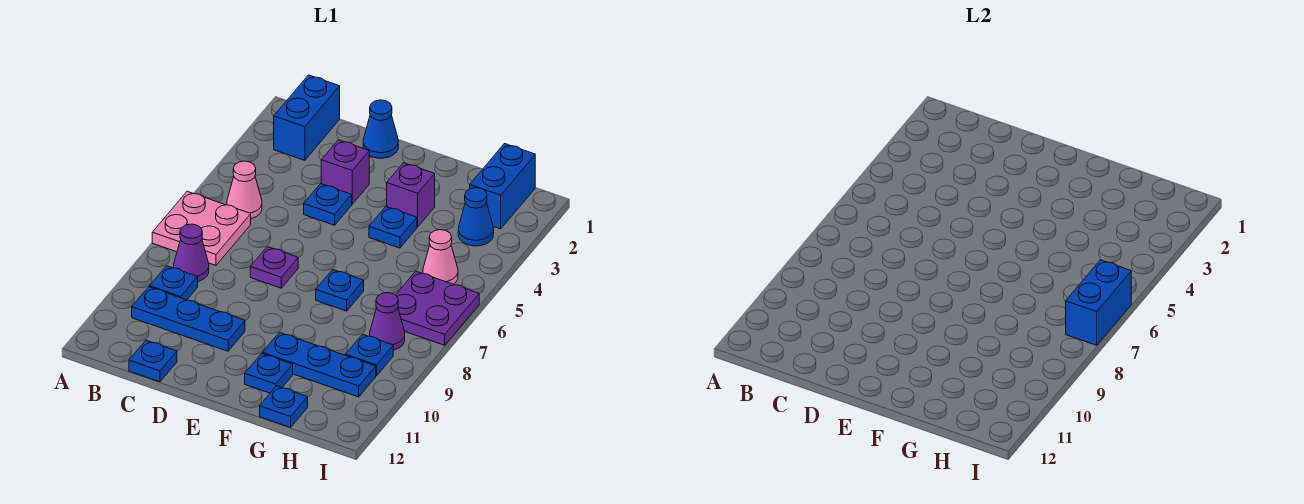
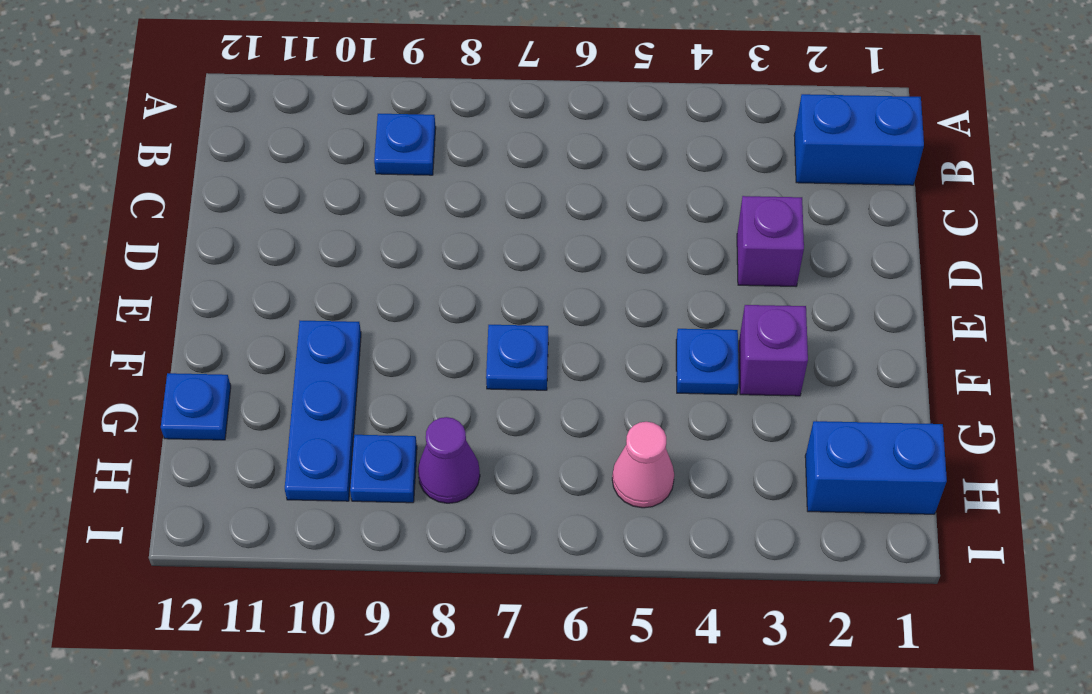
none -> pink 2x2 plate [152,191,251,265]
none -> pink 1x1 cone [227,161,262,219]
none -> purple 1x1 cone [174,224,209,282]

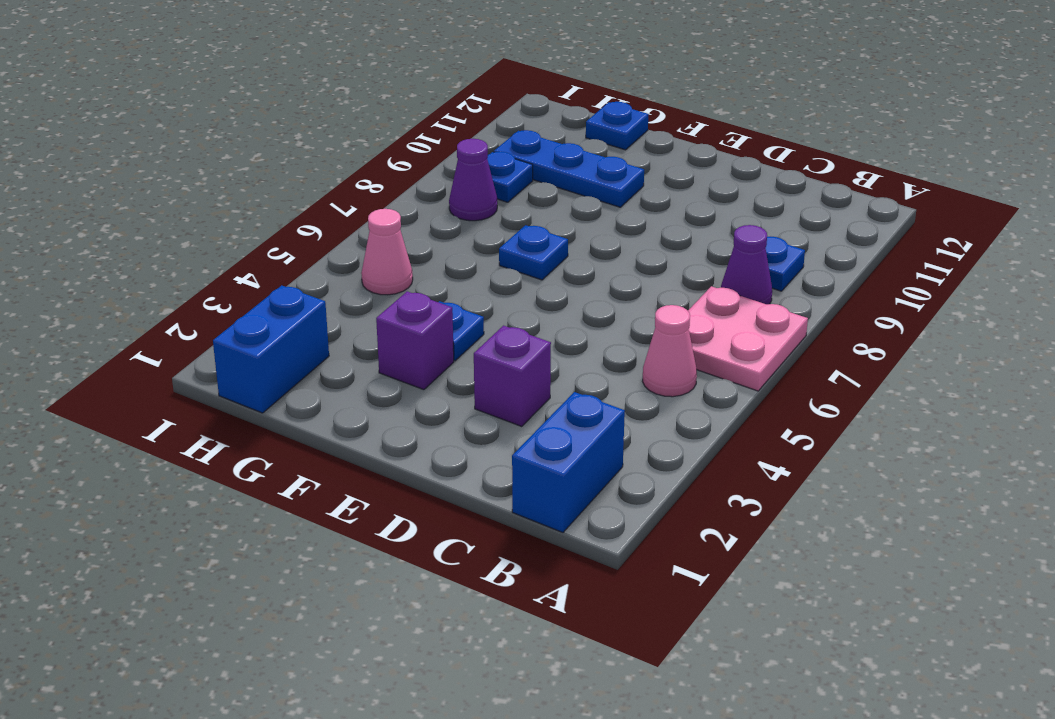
none -> blue 1x3 plate [132,287,245,351]
none -> blue 1x1 plate [129,340,177,382]
none -> blue 1x1 cone [363,100,398,158]

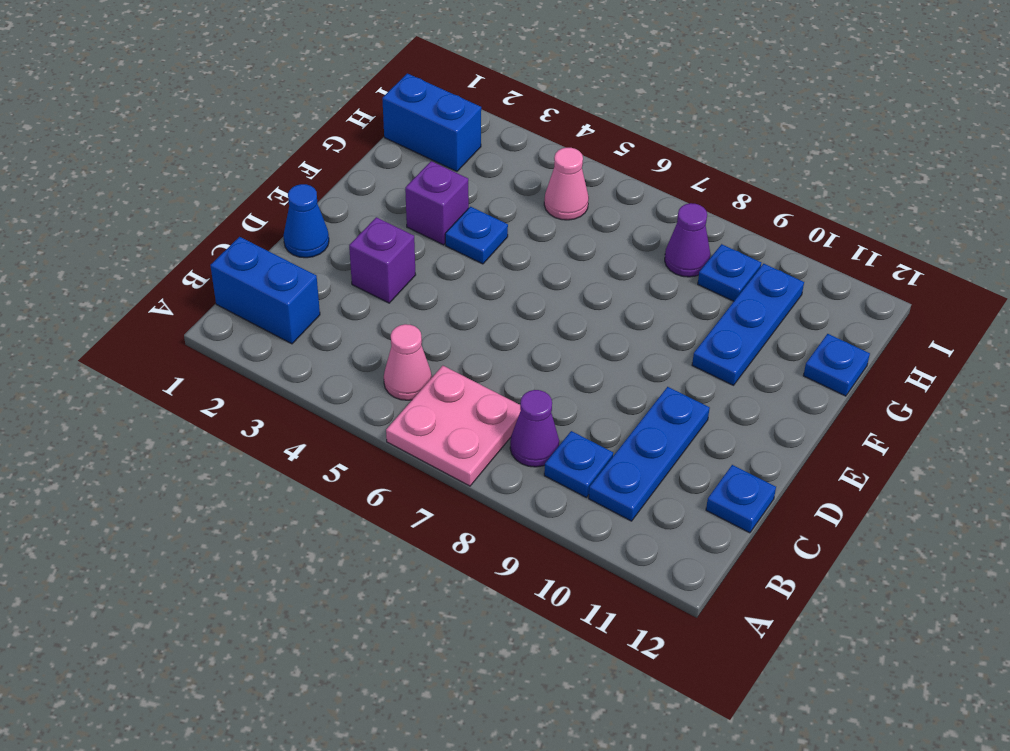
none -> blue 1x1 plate [304,184,352,225]
none -> purple 1x1 plate [250,247,298,288]
none -> blue 1x1 plate [316,269,364,311]

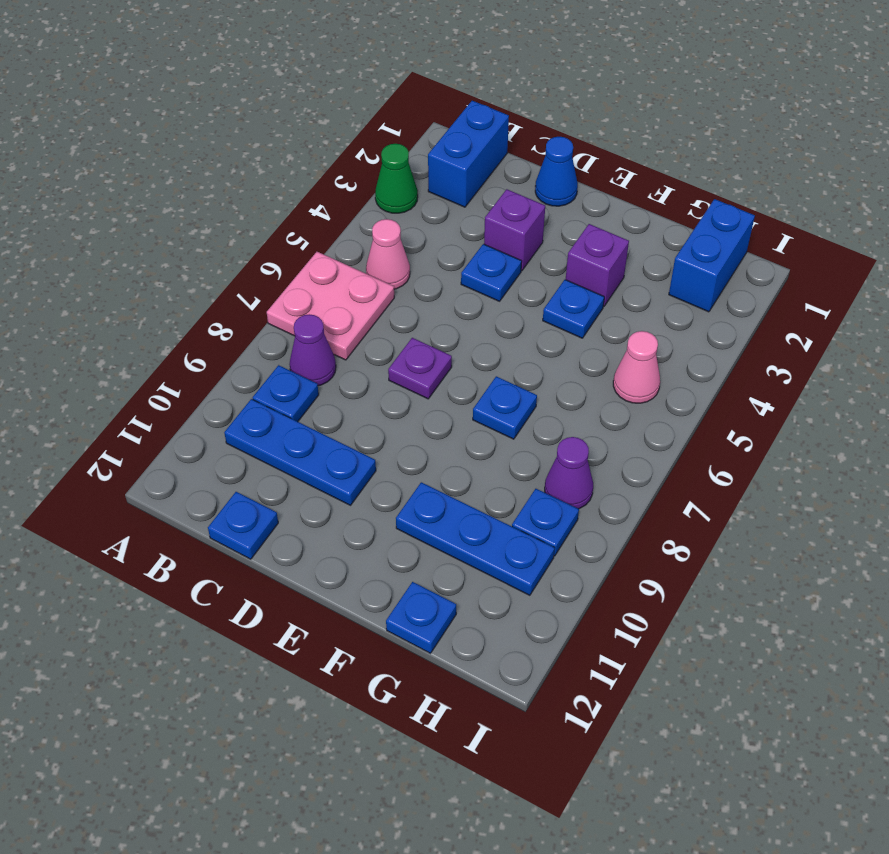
green 1x1 cone [375,144,418,213] -> none
none -> blue 1x1 plate [245,353,293,393]
none -> blue 1x1 cone [458,188,494,246]
none -> purple 2x2 plate [396,271,479,345]

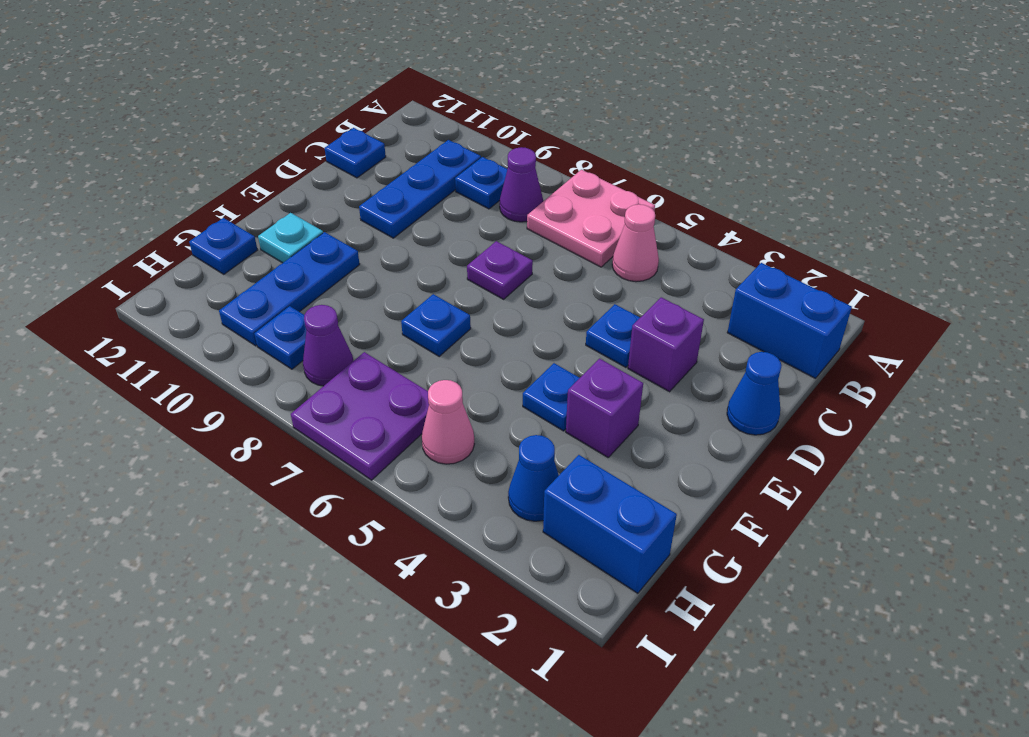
cyan 1x1 plate [258,213,323,263] -> blue 1x1 plate [245,353,293,393]
none -> blue 1x2 brick [1066,260,1131,345]

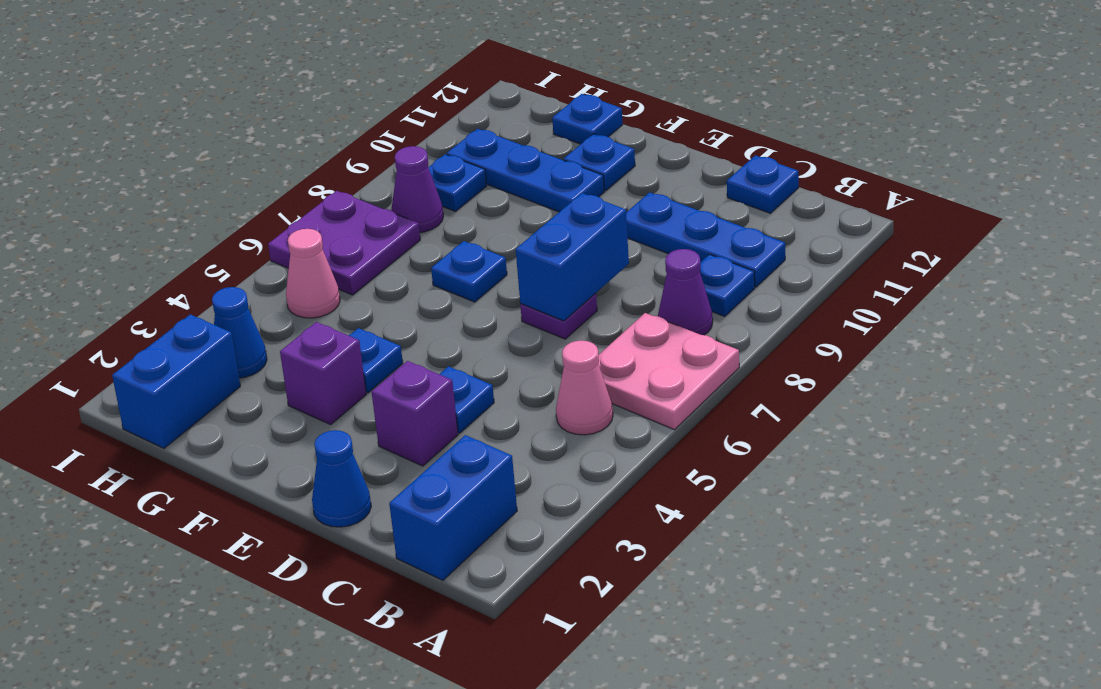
blue 1x2 brick [516,193,629,321] -> blue 1x2 brick moved to [1066,260,1131,345]

